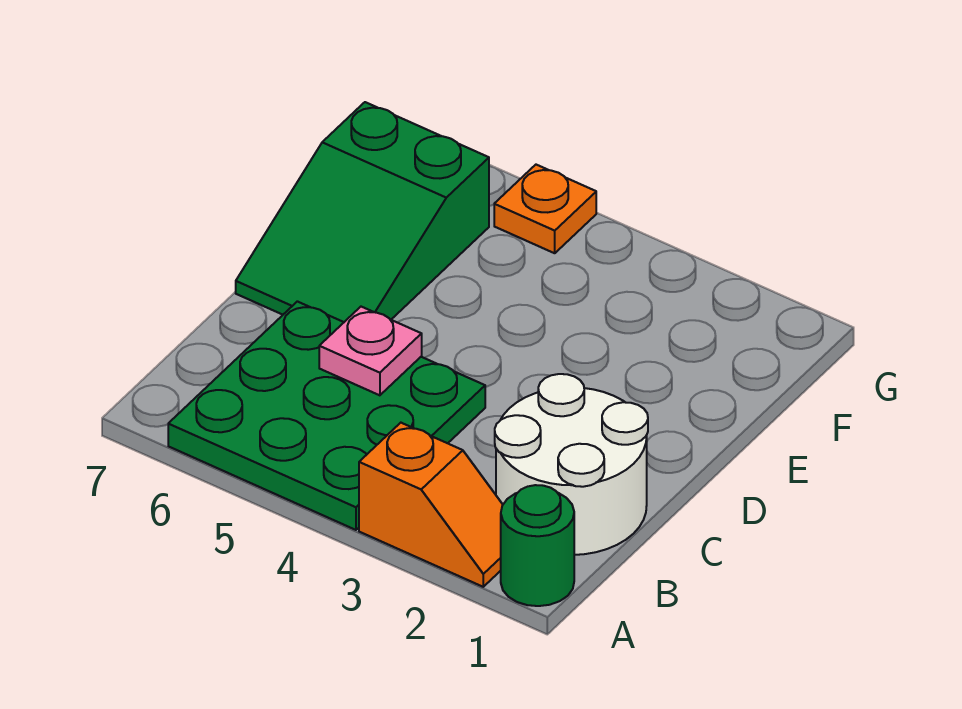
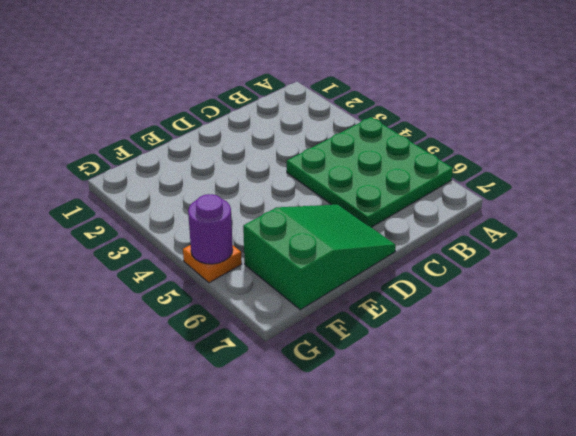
purple 1x1 round brick [188,194,233,264] -> none
none -> green 1x1 round brick [501,485,574,606]
none -> orange 1x2 slope [359,423,503,587]

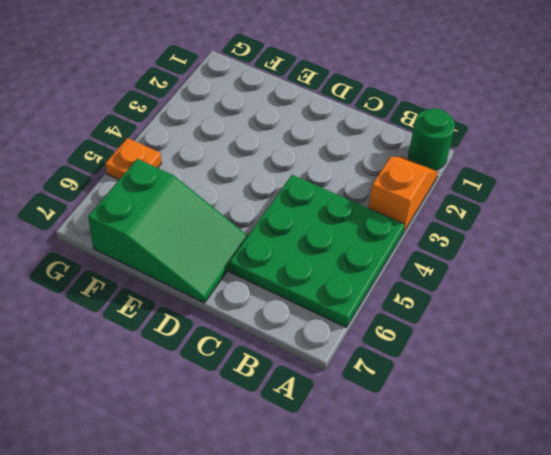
none -> white 2x2 round brick [495,374,648,555]
none -> pink 1x1 plate [319,307,422,395]

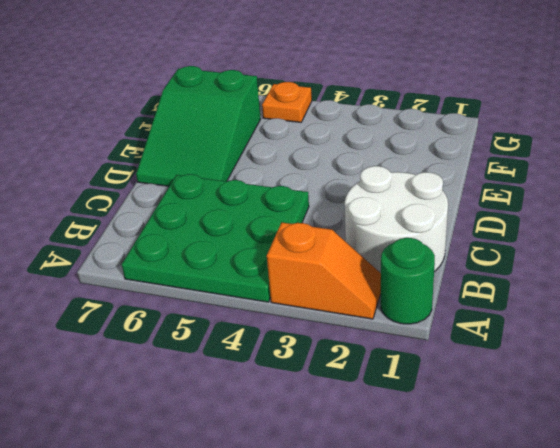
none -> pink 1x1 plate [319,307,422,395]

